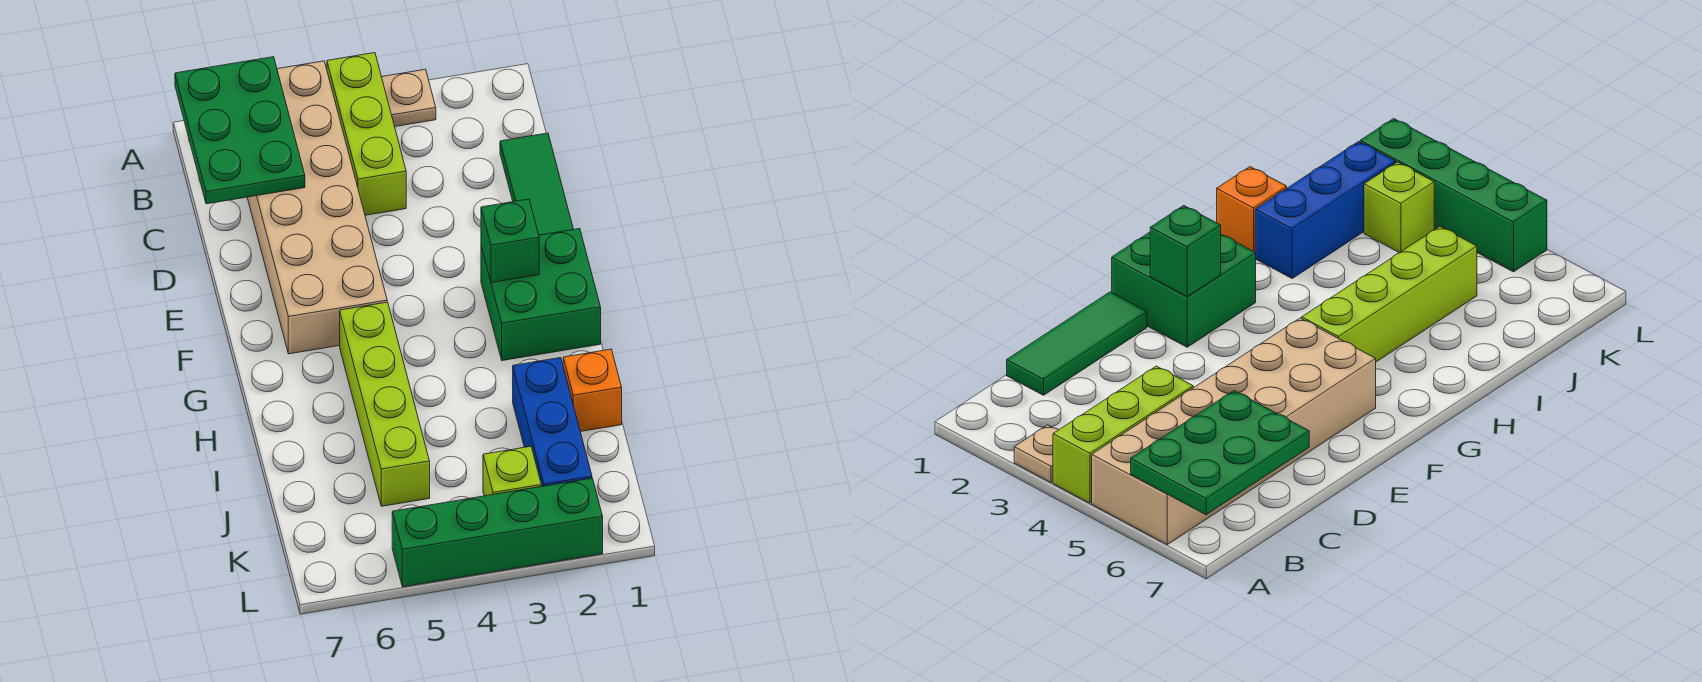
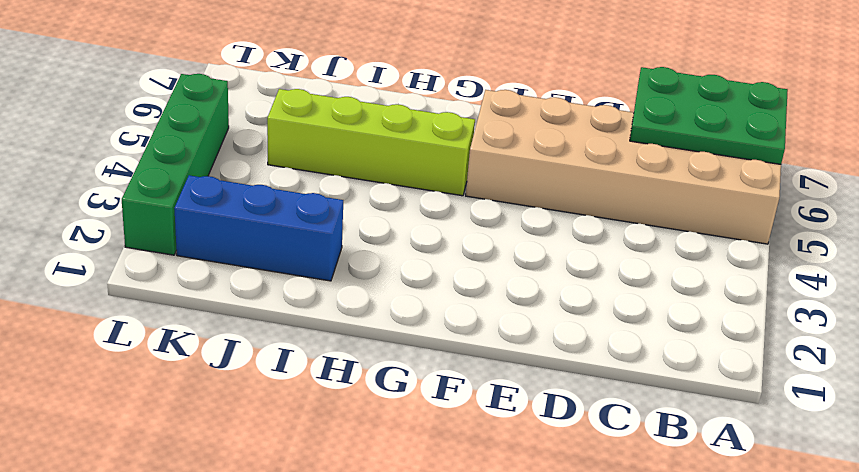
none -> tan 1x1 plate [382,69,436,126]
none -> lime 1x3 brick [327,53,406,215]
none -> green 1x3 tile [500,133,573,235]

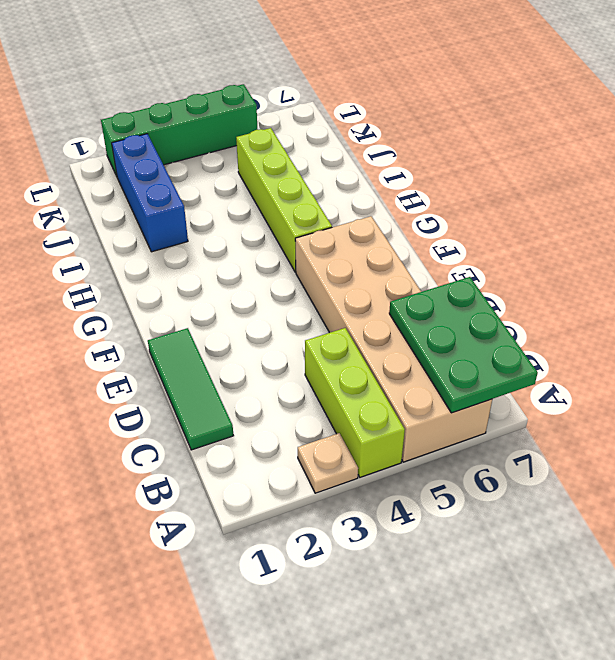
none -> green 2x2 brick [481,229,601,361]
none -> orange 1x1 brick [563,349,622,432]
none -> lime 1x1 brick [483,446,541,496]

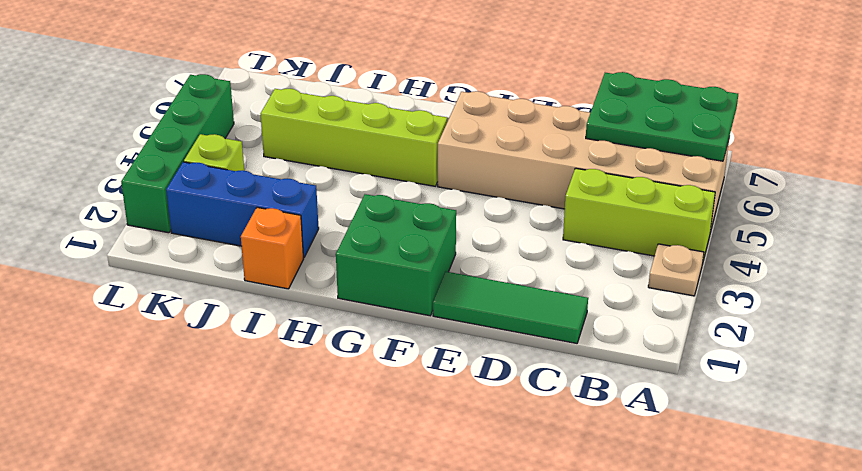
none -> green 1x1 brick [481,199,539,283]

